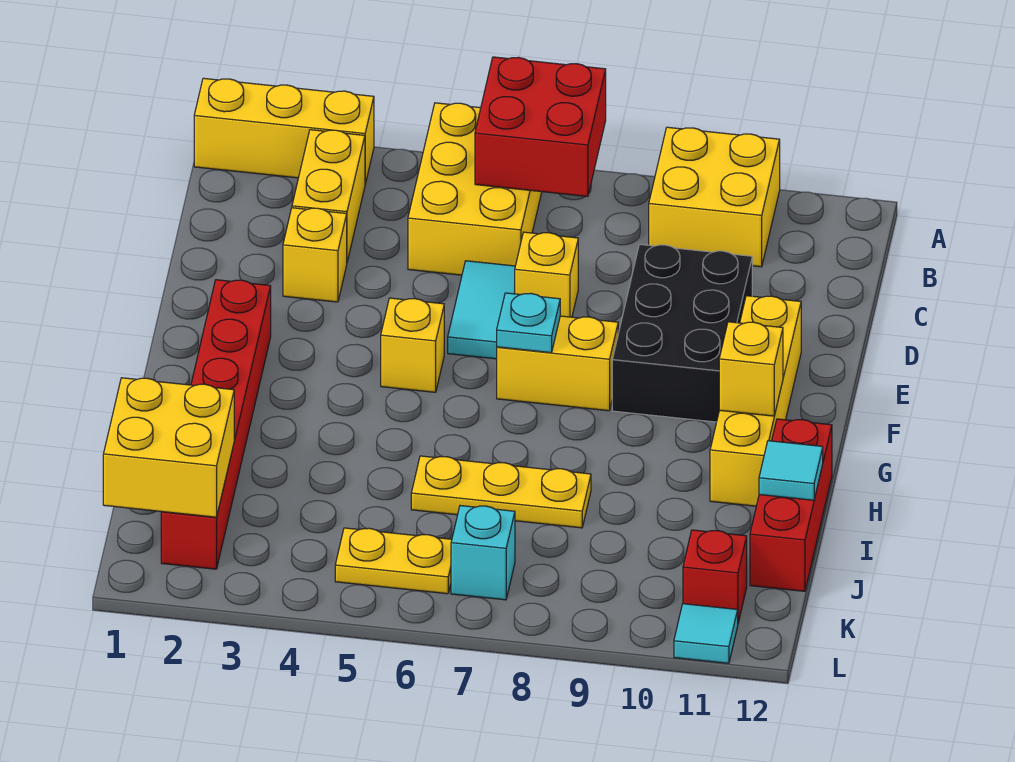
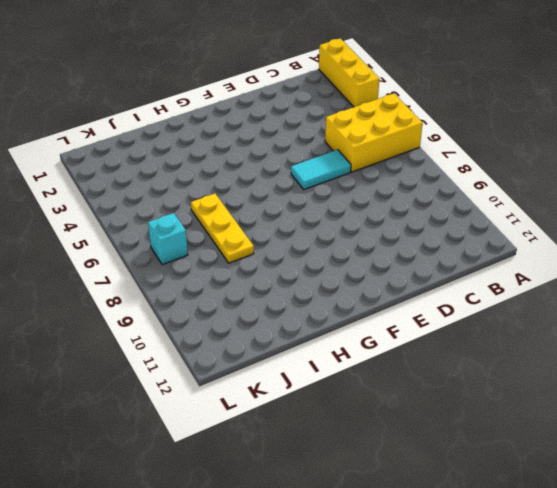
none -> yellow 2x2 brick [649,127,780,267]
none -> yellow 1x2 brick [292,130,365,262]
none -> yellow 1x1 brick [283,208,347,302]

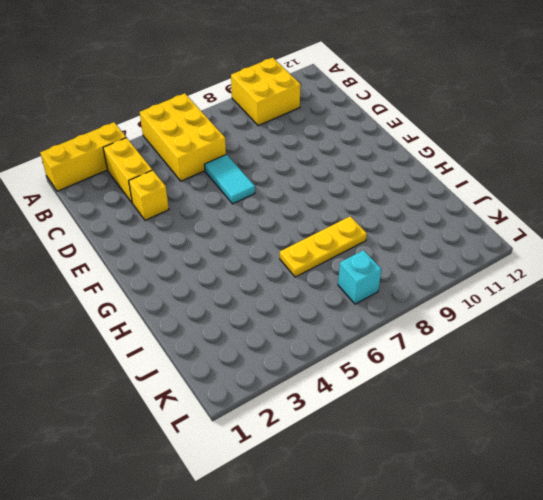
none -> yellow 1x1 brick [515,232,578,317]
none -> black 2x3 brick [612,244,752,422]
none -> yellow 1x4 brick [710,296,801,506]

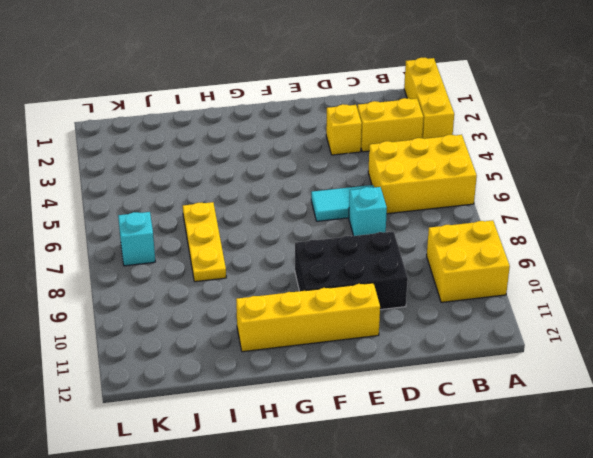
cyan 1x1 brick [349,187,387,236] -> yellow 1x1 brick [515,232,578,317]
none -> red 1x6 brick [161,280,271,569]
none -> yellow 1x1 brick [381,298,444,392]
none -> yellow 1x2 brick [497,316,618,411]

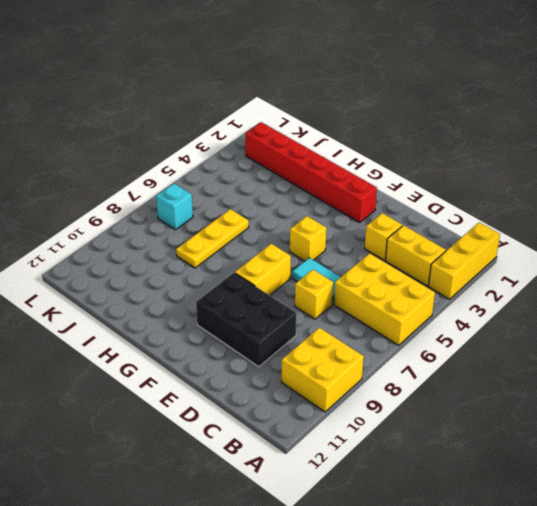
none -> yellow 1x4 brick [710,296,801,506]
none -> red 1x3 brick [750,419,832,591]
none -> yellow 1x2 plate [335,528,452,594]

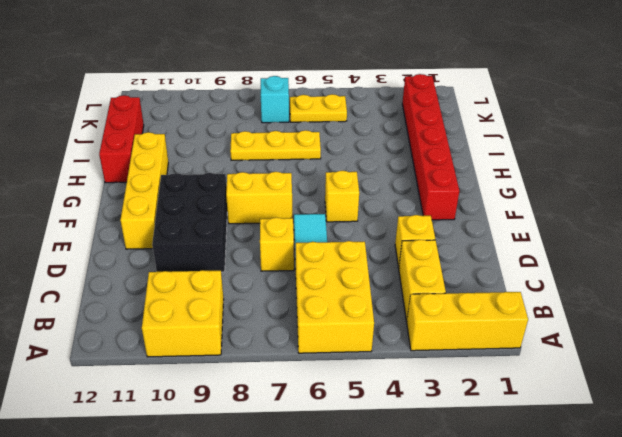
none -> red 1x1 brick [683,530,747,623]
none -> cyan 1x1 tile [674,604,738,663]
none -> red 2x2 brick [475,57,606,196]

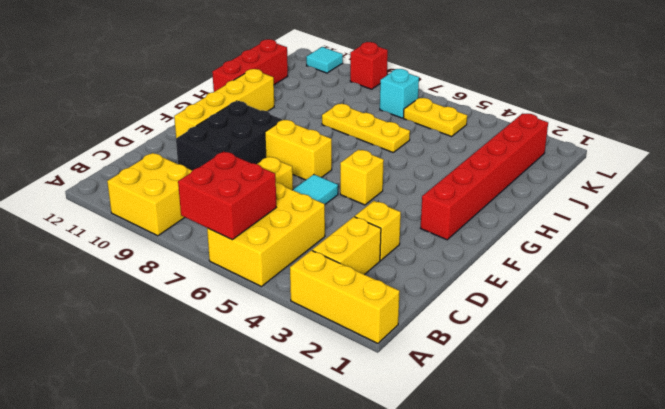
red 1x1 brick [350,42,388,89] -> red 1x1 brick moved to [683,530,747,623]
none -> cyan 1x1 plate [497,293,560,353]
none -> yellow 1x1 brick [719,322,783,416]
none -> cyan 1x1 tile [759,441,823,500]

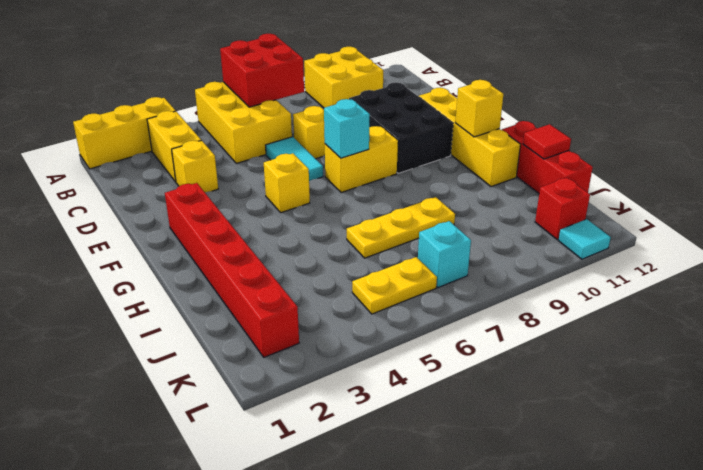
cyan 1x1 brick [324,99,370,158] -> cyan 1x1 plate [497,293,560,353]
red 1x1 tile [523,124,571,159] -> cyan 1x1 tile [759,441,823,500]
none -> yellow 2x2 brick [103,378,234,517]

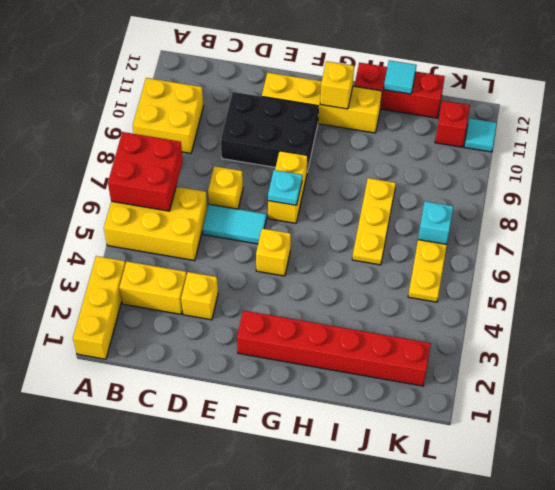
none -> yellow 2x2 brick [103,378,234,517]

